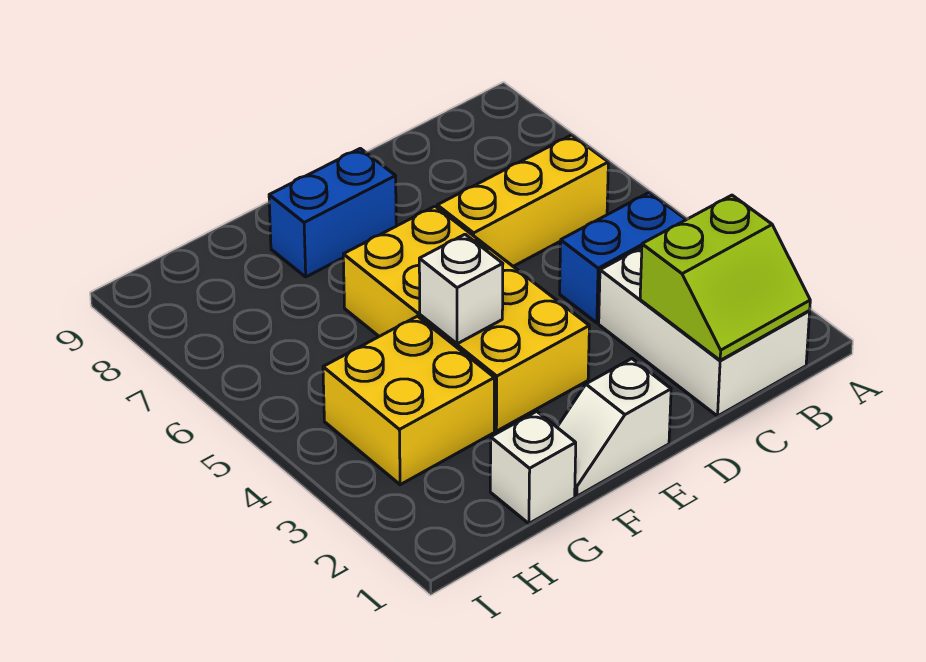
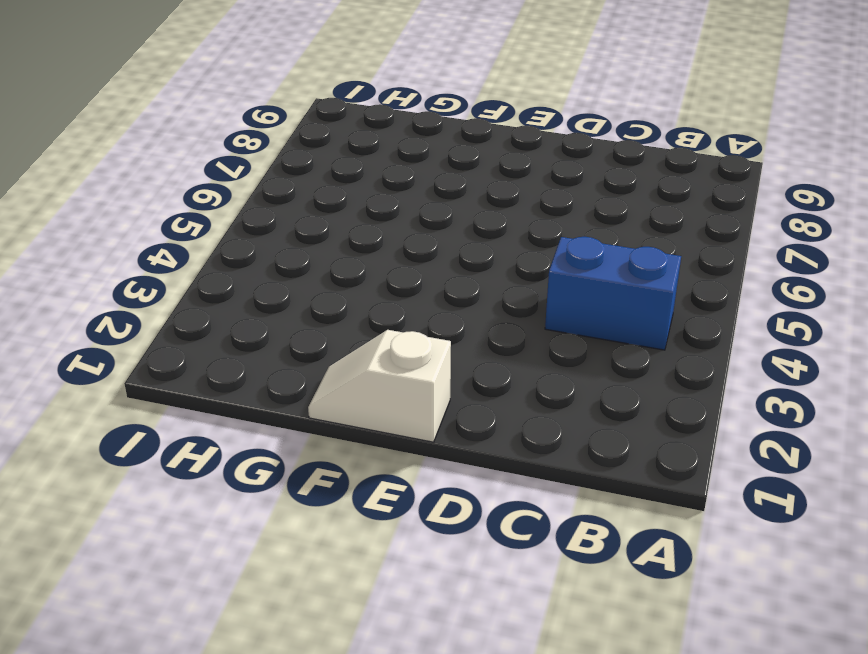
none -> white 2x3 brick [599,247,810,416]
none -> yellow 1x3 brick [437,135,608,266]

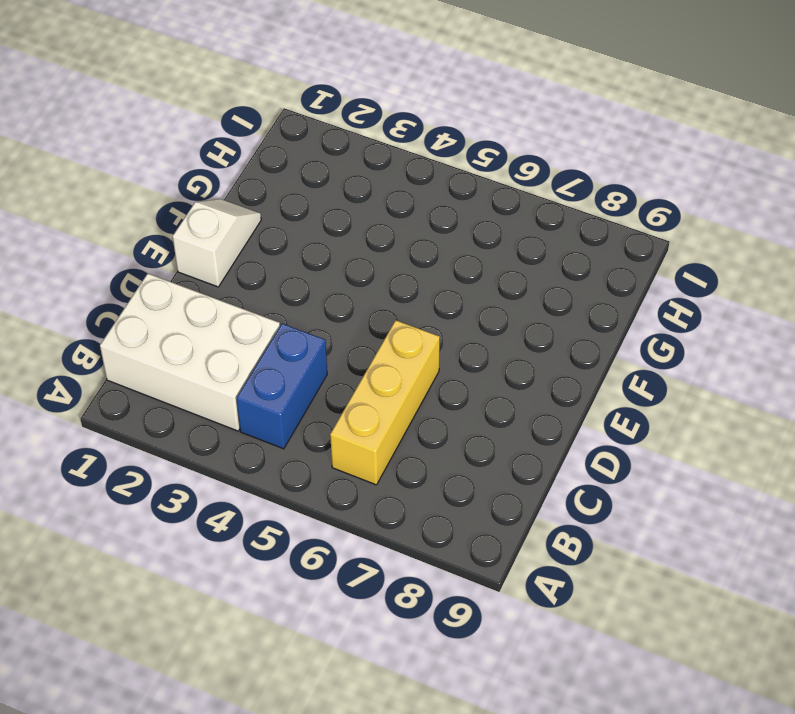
none -> yellow 2x4 brick [343,206,589,431]
none -> blue 1x2 brick [269,148,396,277]

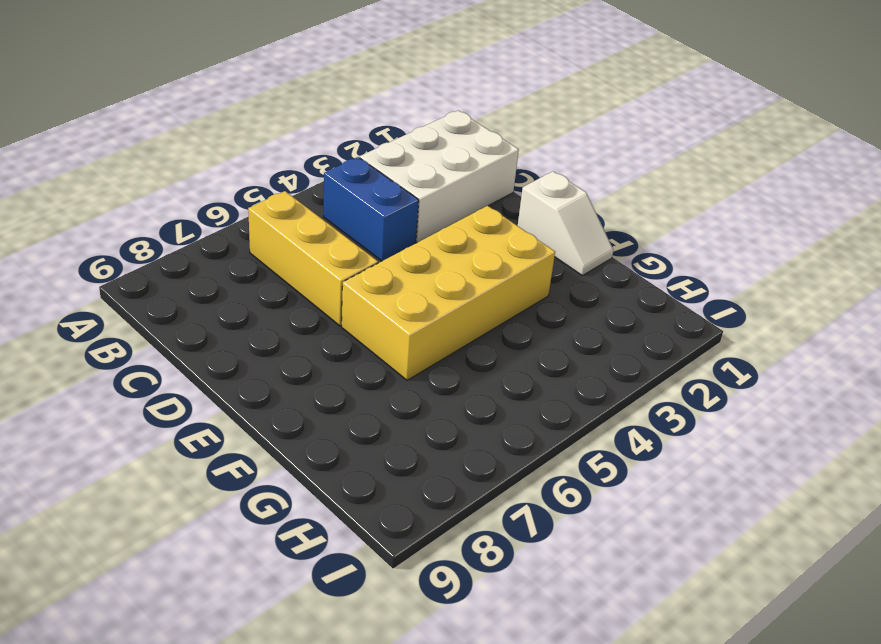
none -> blue 1x2 brick [269,148,396,277]
none -> white 1x1 brick [490,411,576,524]

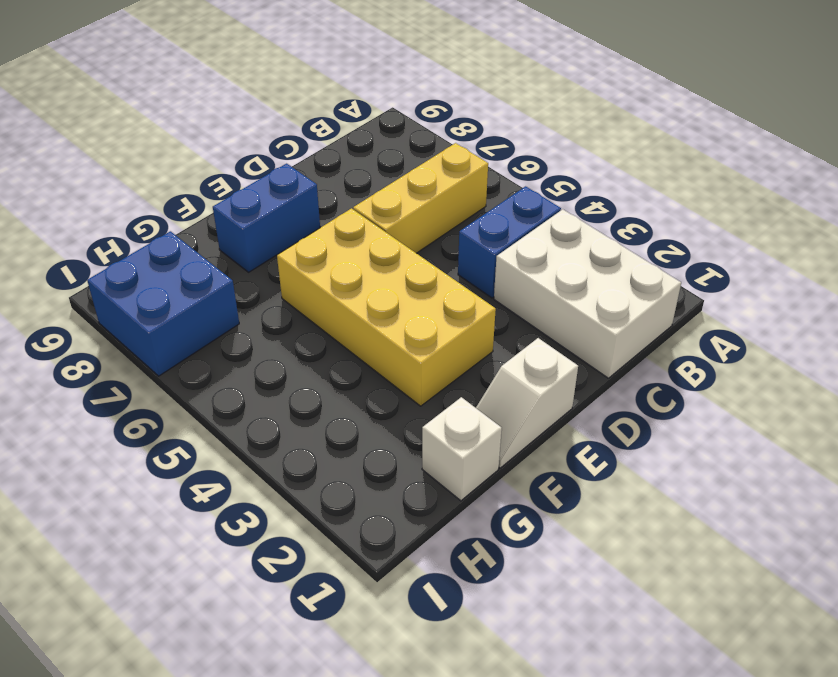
blue 2x2 brick [87,231,239,376] -> none
none -> yellow 2x2 brick [323,316,494,485]
none -> lime 2x2 slope [640,195,810,360]

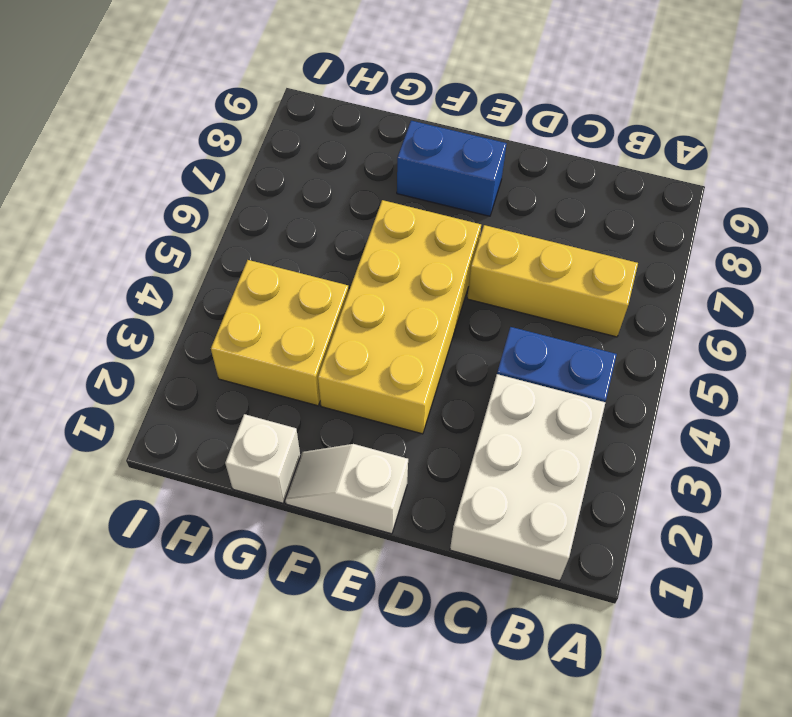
none -> lime 2x2 slope [640,195,810,360]
none -> white 1x1 brick [419,234,503,344]

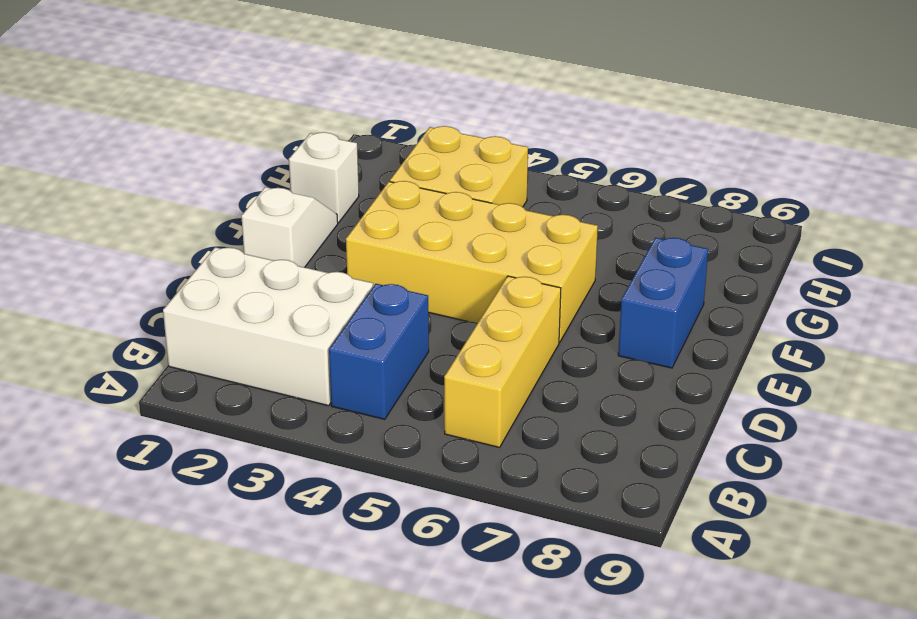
none -> lime 2x2 slope [640,195,810,360]
none -> white 1x1 brick [419,234,503,344]

